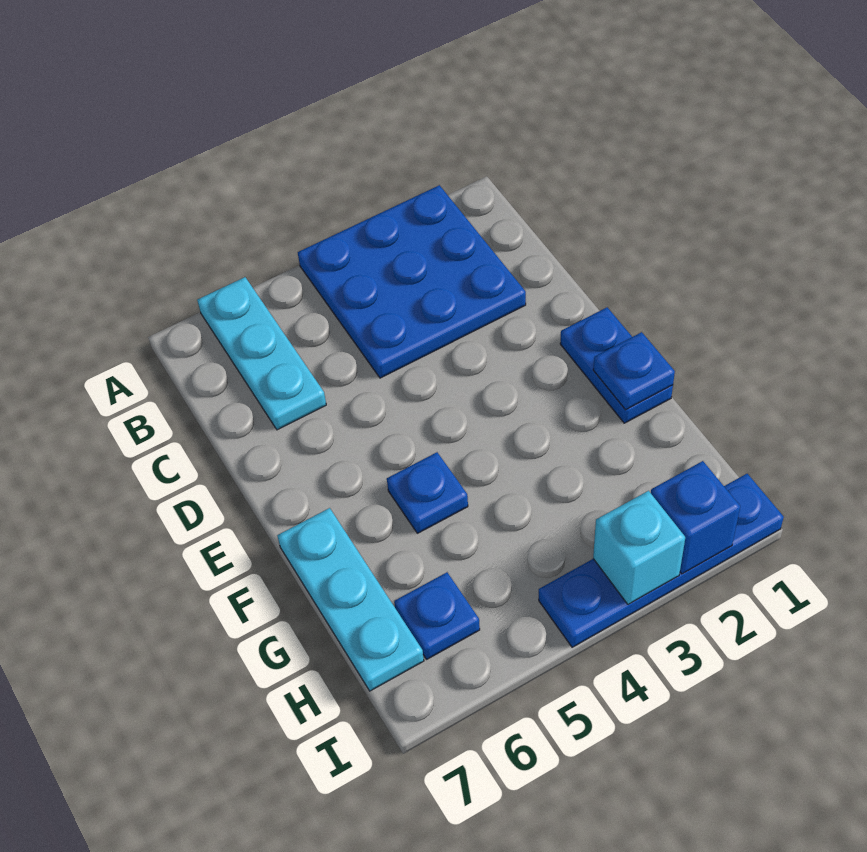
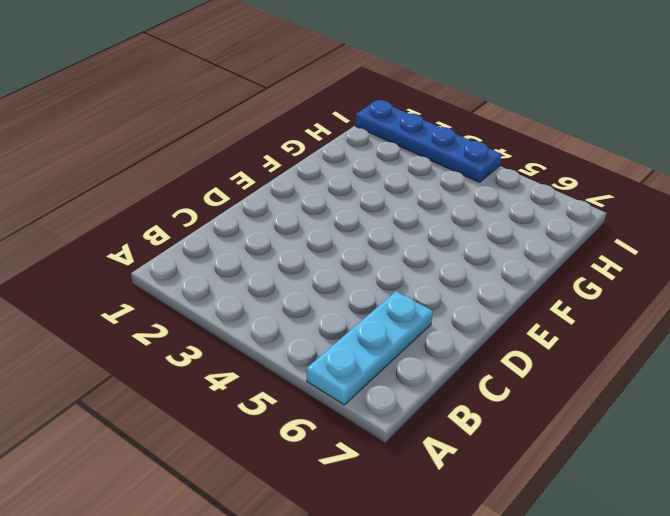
none -> blue 3x3 plate [298,185,526,378]
none -> blue 1x2 plate [560,307,673,423]

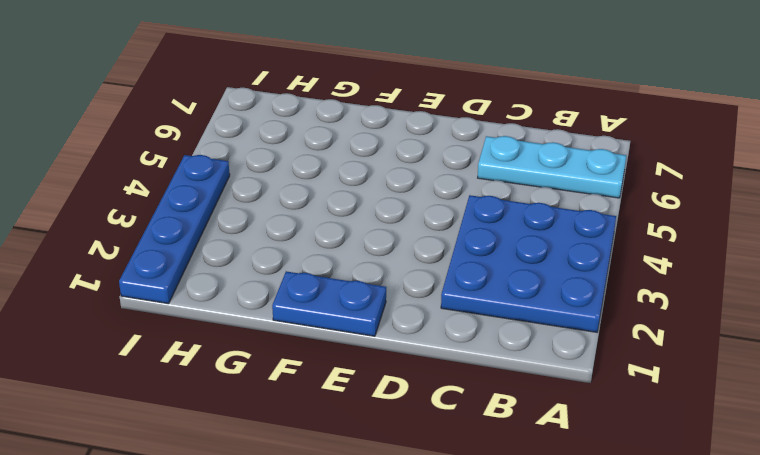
none -> blue 1x1 plate [387,452,468,533]
none -> cyan 1x3 plate [277,508,424,691]

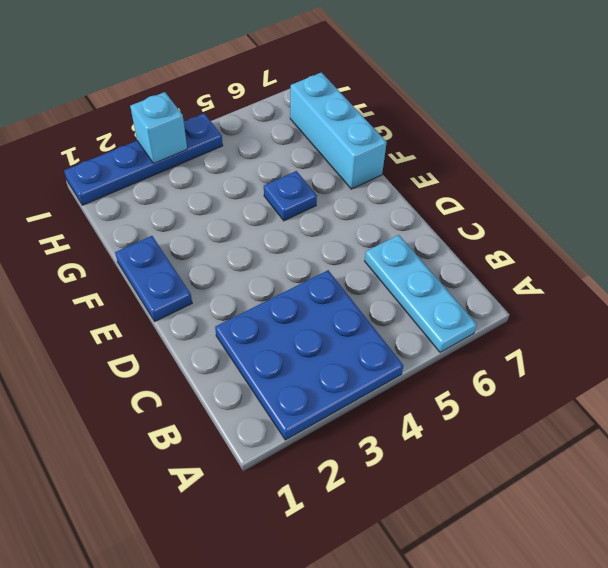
cyan 1x3 brick [290,72,387,189] -> cyan 1x3 plate [277,508,424,691]
none -> blue 1x1 plate [394,572,480,659]
none -> blue 1x1 plate [593,332,675,410]

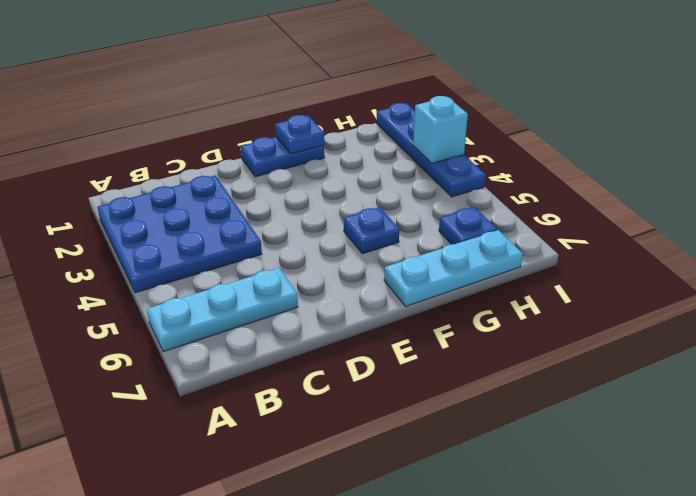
none -> blue 1x1 brick [651,461,740,574]

